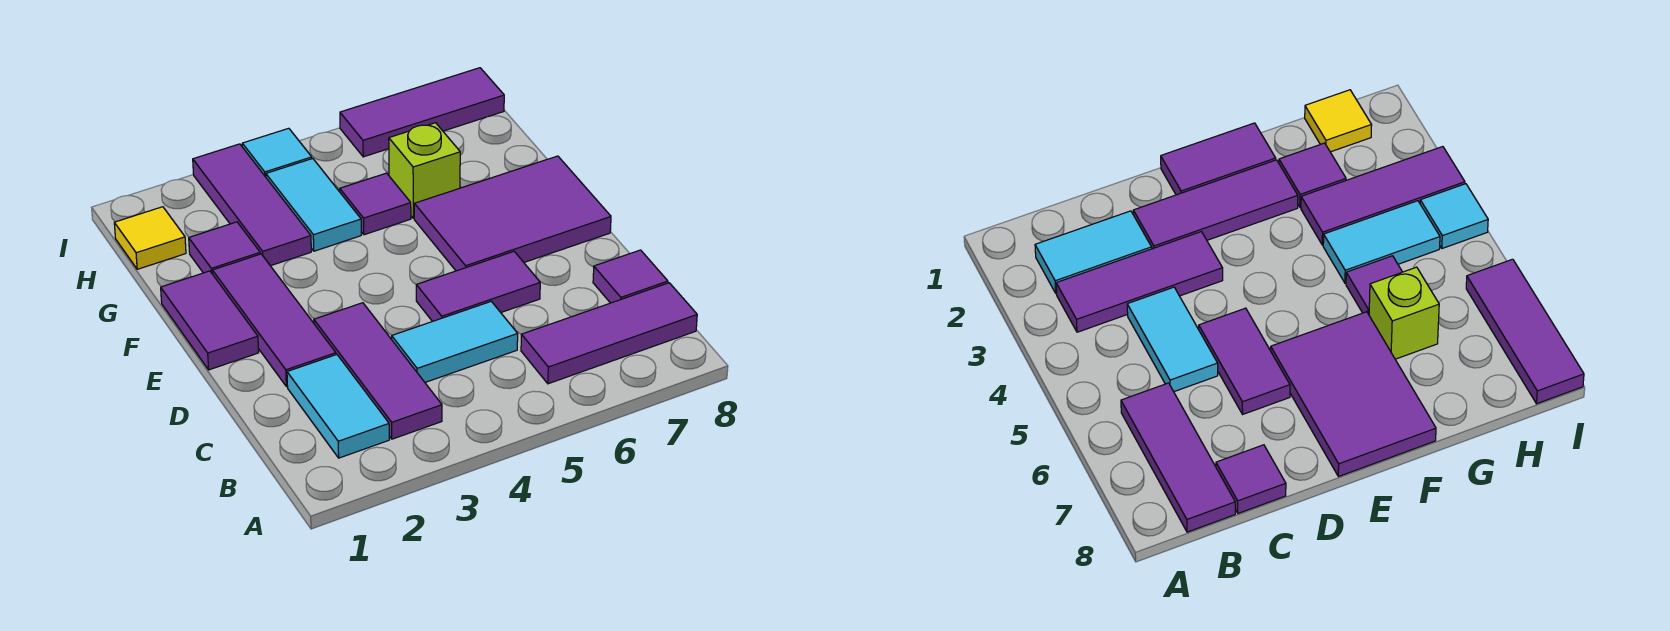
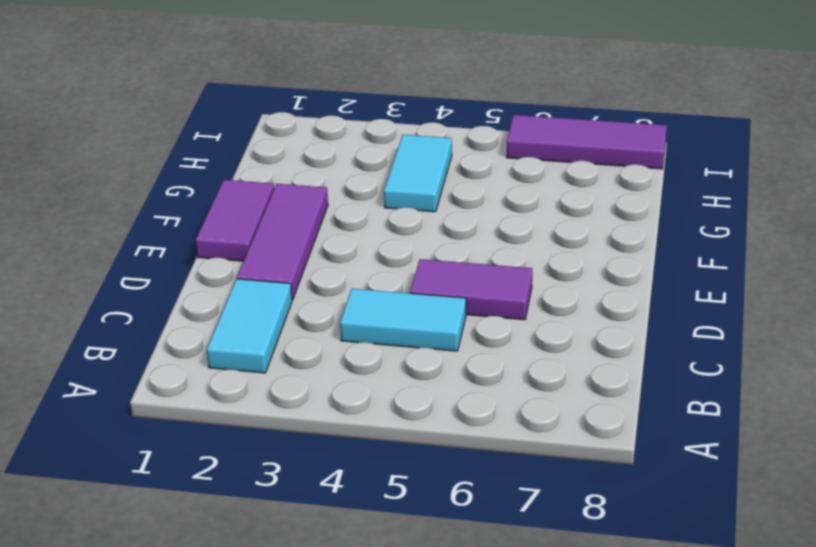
none -> purple 1x3 tile [314,303,442,439]
none -> purple 1x3 tile [521,283,697,384]
none -> purple 1x1 tile [593,250,668,303]

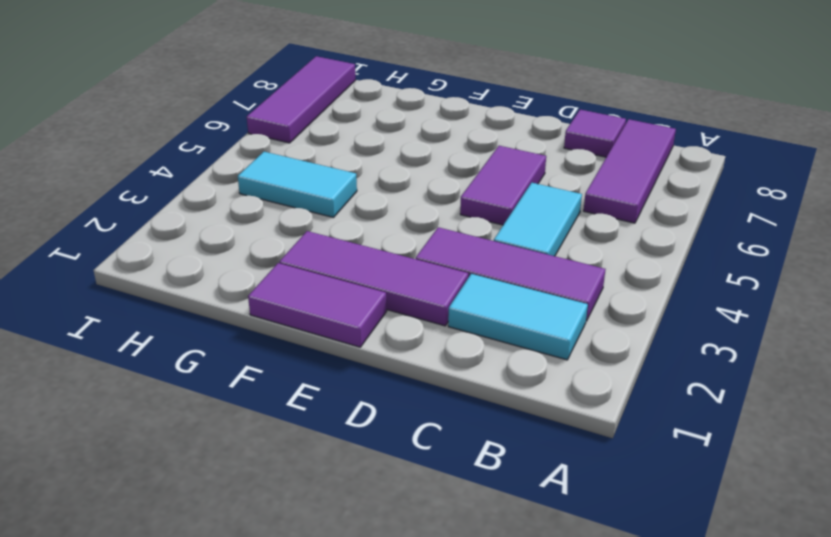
none -> purple 2x3 tile [414,156,611,271]
none -> purple 1x1 tile [189,222,260,274]
none -> purple 1x3 tile [193,144,311,266]

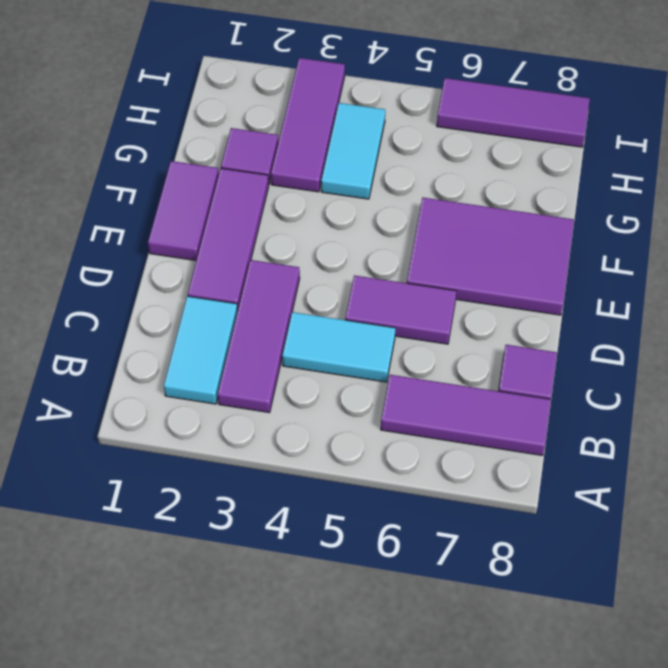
none -> purple 1x1 tile [340,173,411,235]
none -> lime 1x1 brick [389,123,460,218]
none -> yellow 1x1 tile [114,207,186,269]

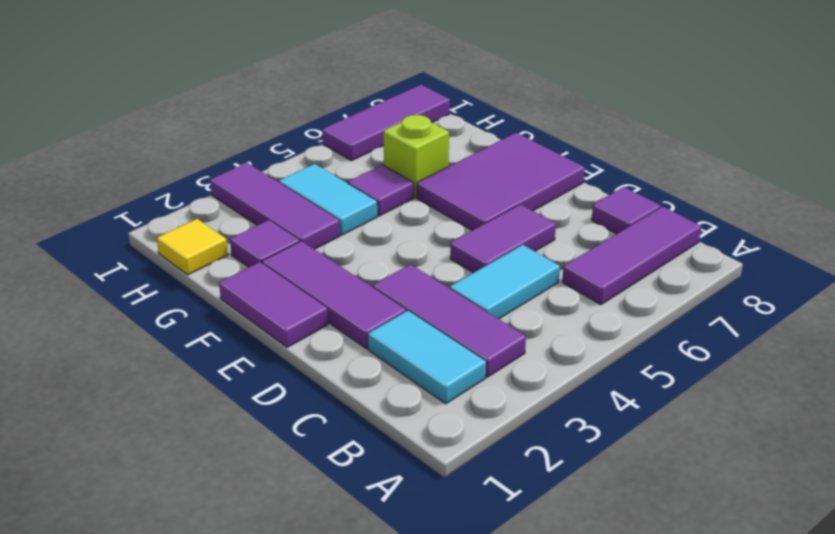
none -> cyan 1x1 tile [242,128,312,177]

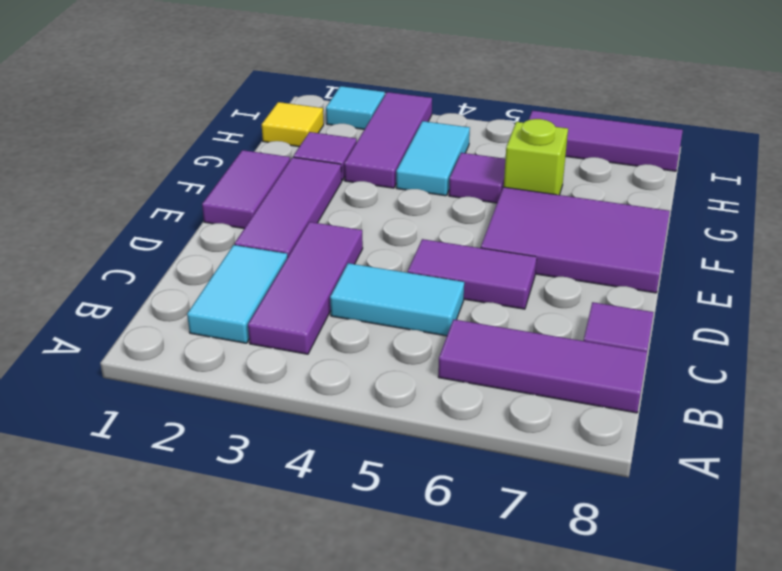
cyan 1x1 tile [326,86,385,129] -> cyan 1x1 tile moved to [242,128,312,177]

